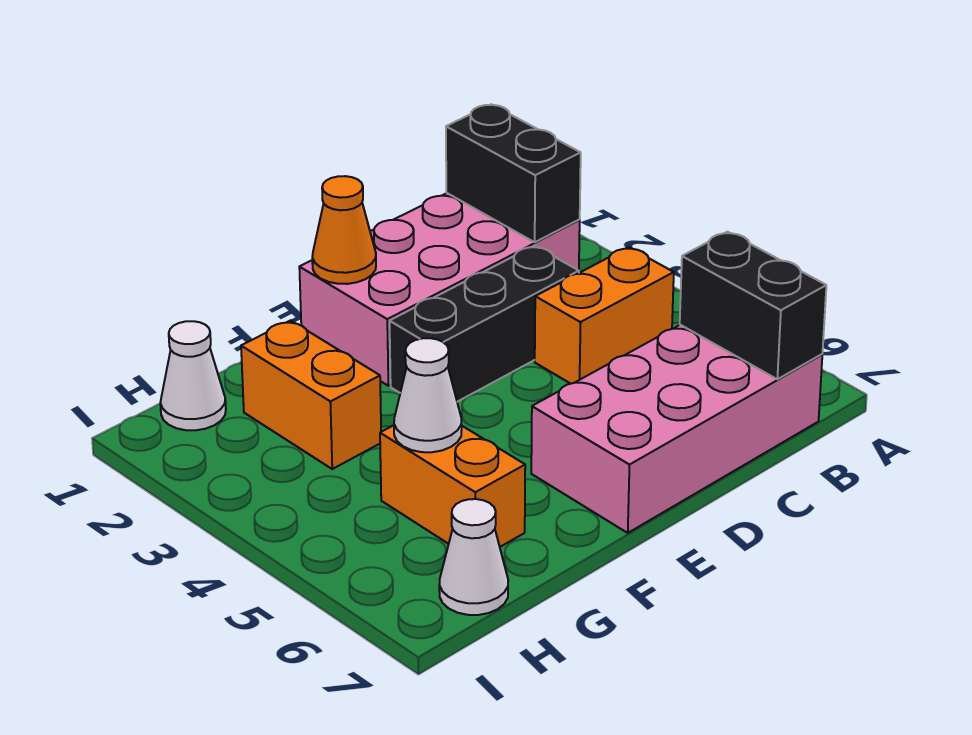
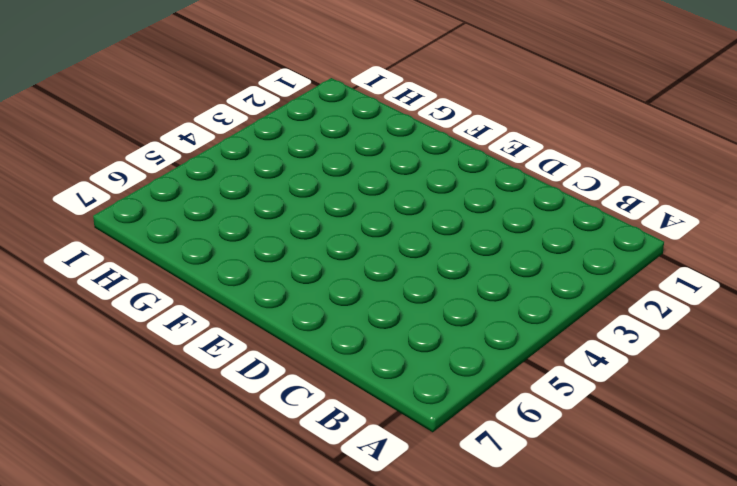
none -> pink 2x4 brick [299,193,580,386]
none -> orange 1x2 brick [535,247,674,384]
none -> pink 2x4 brick [531,325,822,533]

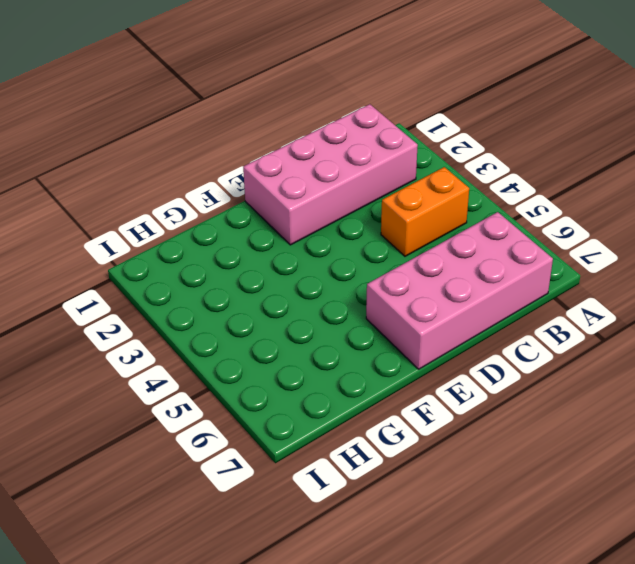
none -> black 1x3 brick [390,246,579,402]
none -> orange 1x2 brick [241,321,381,469]
none -> orange 1x2 brick [380,425,525,547]

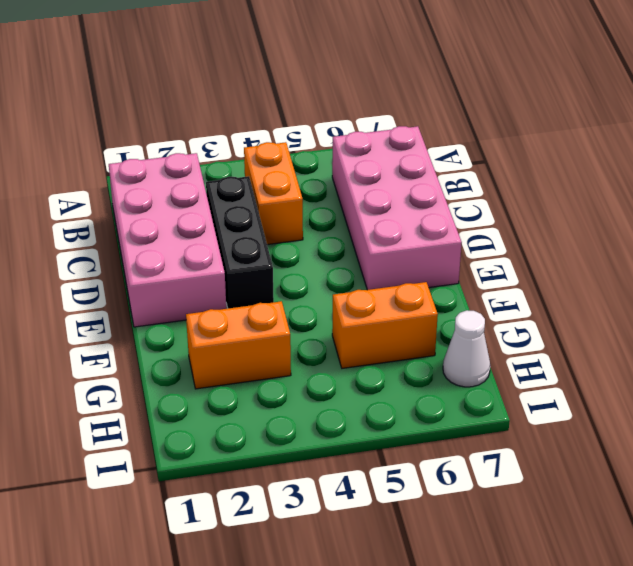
none -> white 1x1 cone [160,321,226,430]
none -> black 1x2 brick [446,104,581,242]
none -> black 1x2 brick [680,232,826,379]

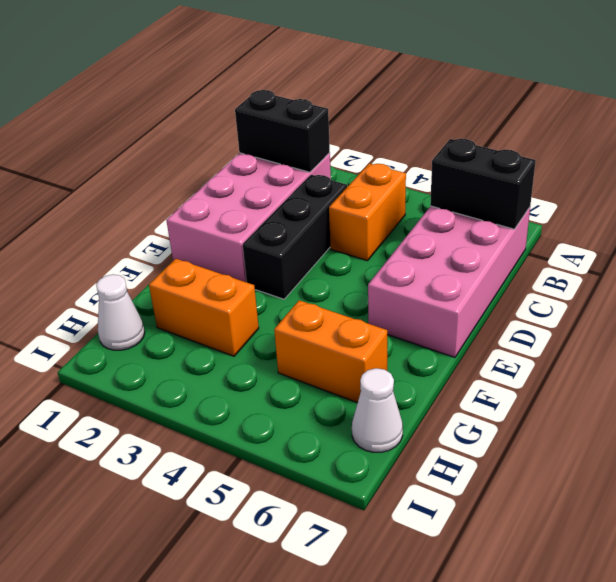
none -> orange 1x1 cone [312,176,376,284]
none -> white 1x1 cone [394,338,462,452]

